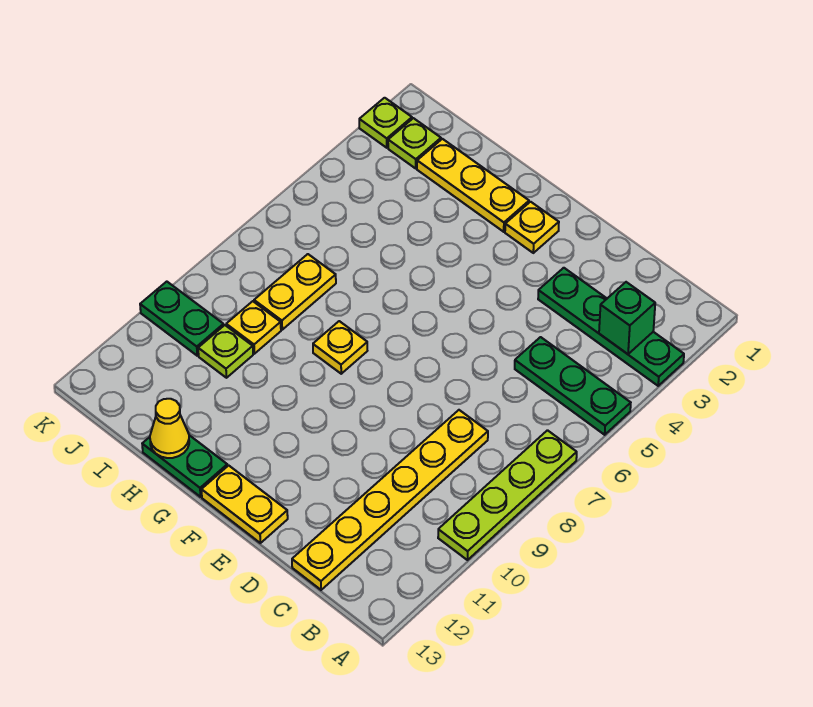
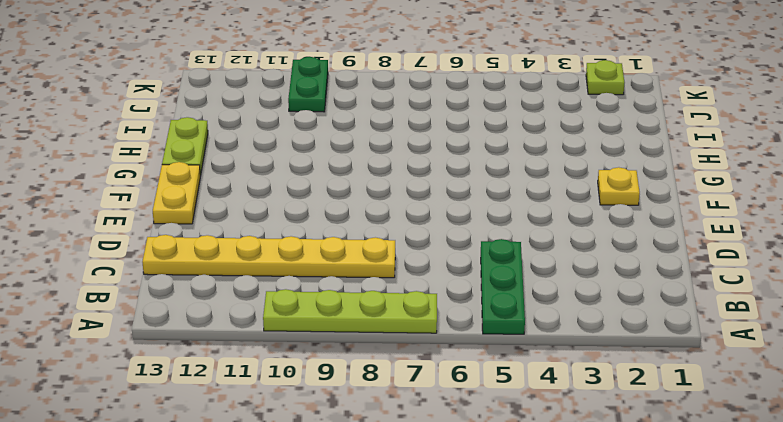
lime 1x2 plate [162,117,208,176] -> green 1x2 plate [142,435,227,497]
none -> green 1x4 plate [538,268,684,386]
none -> yellow 1x3 plate [417,139,529,232]
none -> yellow 1x1 plate [313,321,367,374]

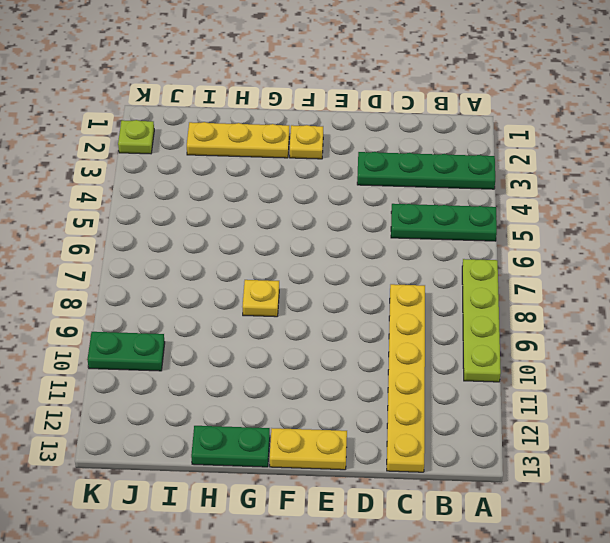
none -> yellow 1x2 plate [254,254,336,330]
none -> yellow 1x1 plate [226,301,281,354]
none -> lime 1x1 plate [198,325,253,378]

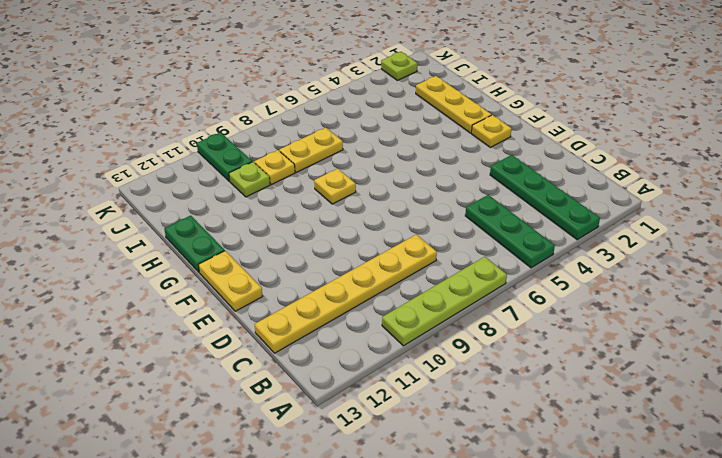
none -> lime 1x1 plate [388,118,441,168]
none -> green 1x1 brick [599,282,655,354]
none -> yellow 1x1 cone [150,399,189,458]

